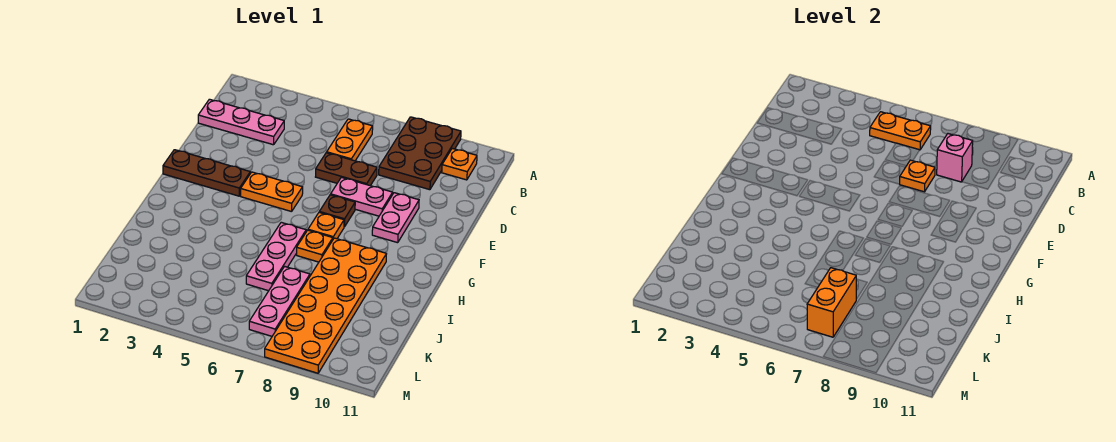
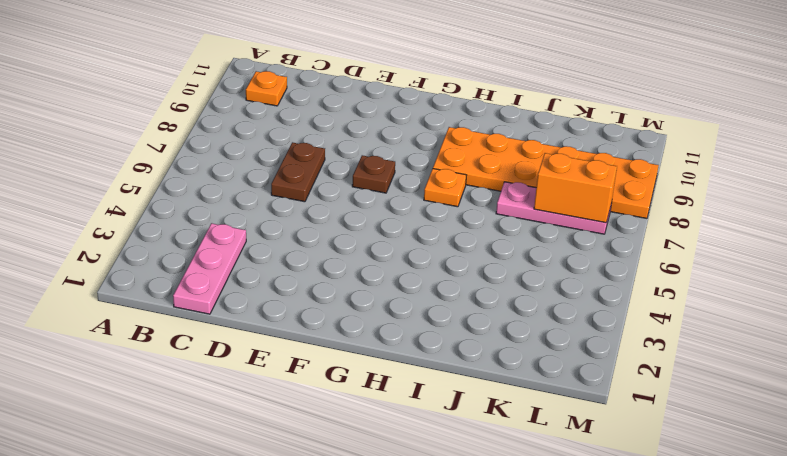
none -> brown 2x3 plate [379,117,461,190]
none -> orange 1x2 plate [327,119,373,161]
none -> pink 1x2 plate [331,177,393,216]

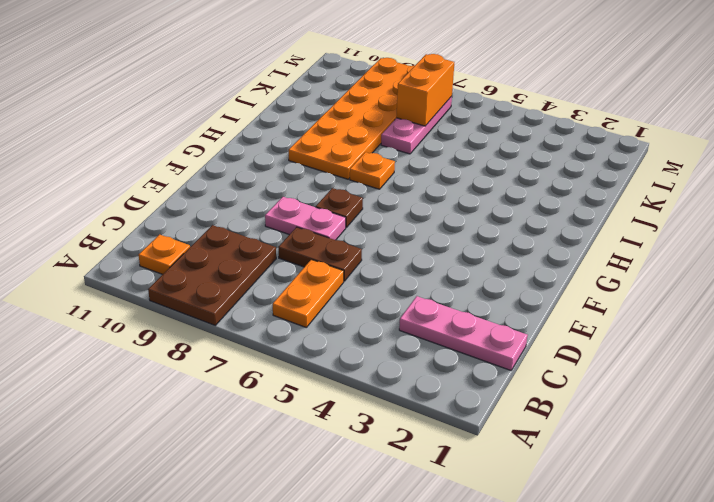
none -> pink 1x2 plate [372,193,419,243]
none -> brown 1x3 plate [163,150,250,196]
none -> orange 1x2 plate [241,172,303,212]

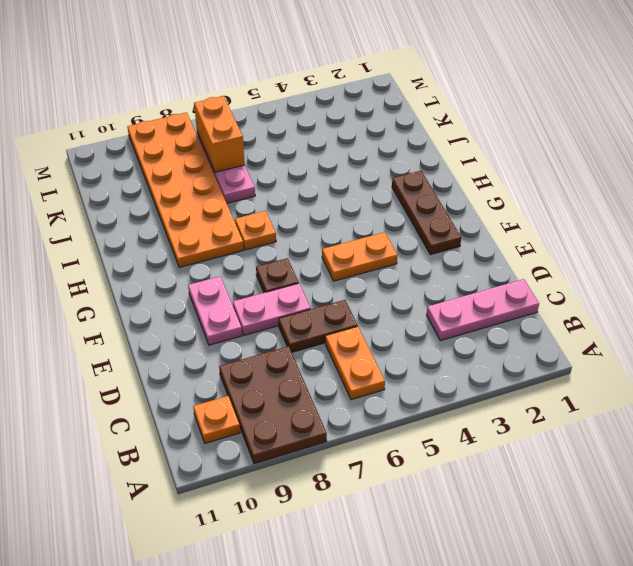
brown 1x3 plate [392,171,461,255] -> brown 1x3 plate turned to [163,150,250,196]
none -> orange 1x1 plate [308,213,344,239]
none -> pink 1x3 plate [246,222,306,291]
none -> orange 1x2 plate [870,112,931,150]

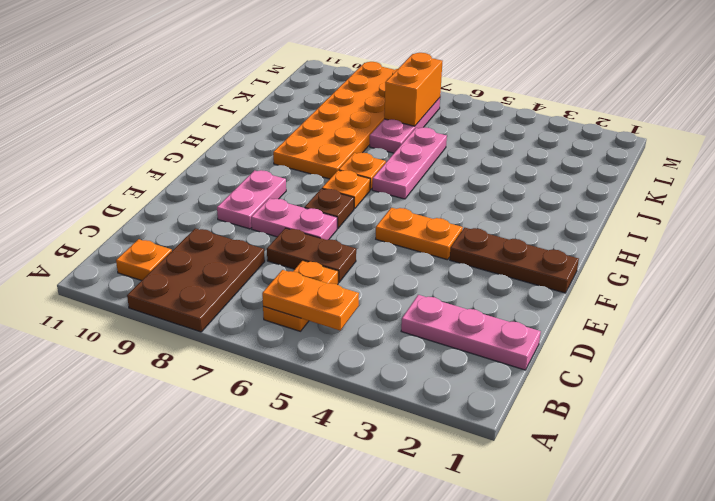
none -> pink 1x1 brick [937,134,973,182]
none -> orange 1x1 plate [900,160,935,192]

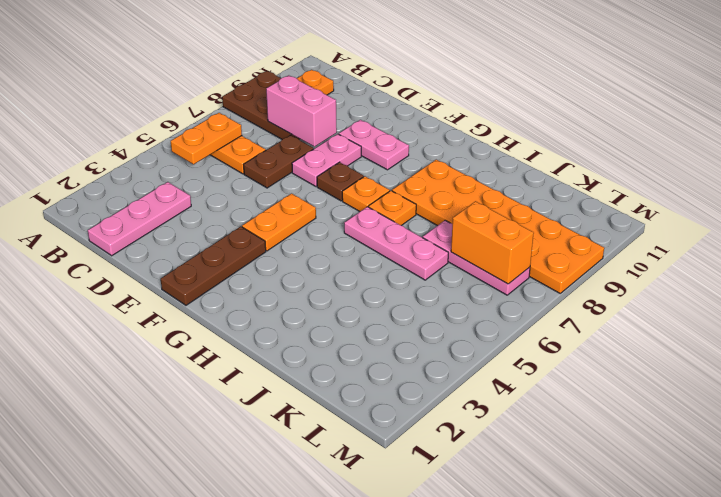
pink 1x2 brick [266,75,337,147] -> pink 1x1 brick [937,134,973,182]
none -> orange 1x1 plate [900,160,935,192]

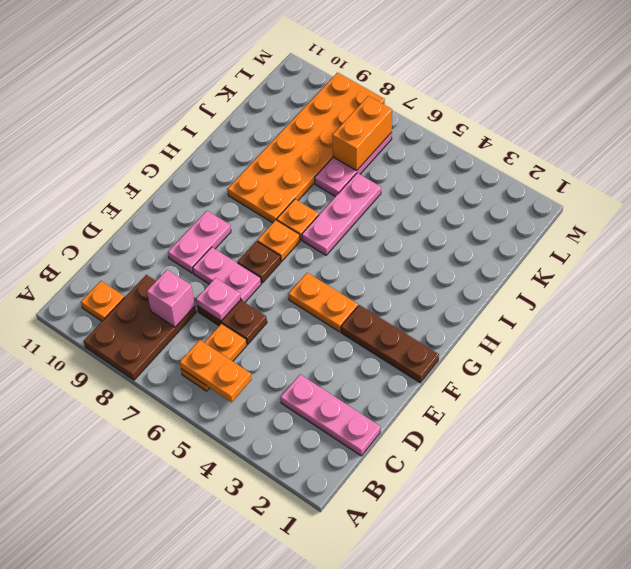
pink 1x1 plate [196,278,241,321] -> orange 1x1 plate [900,160,935,192]

